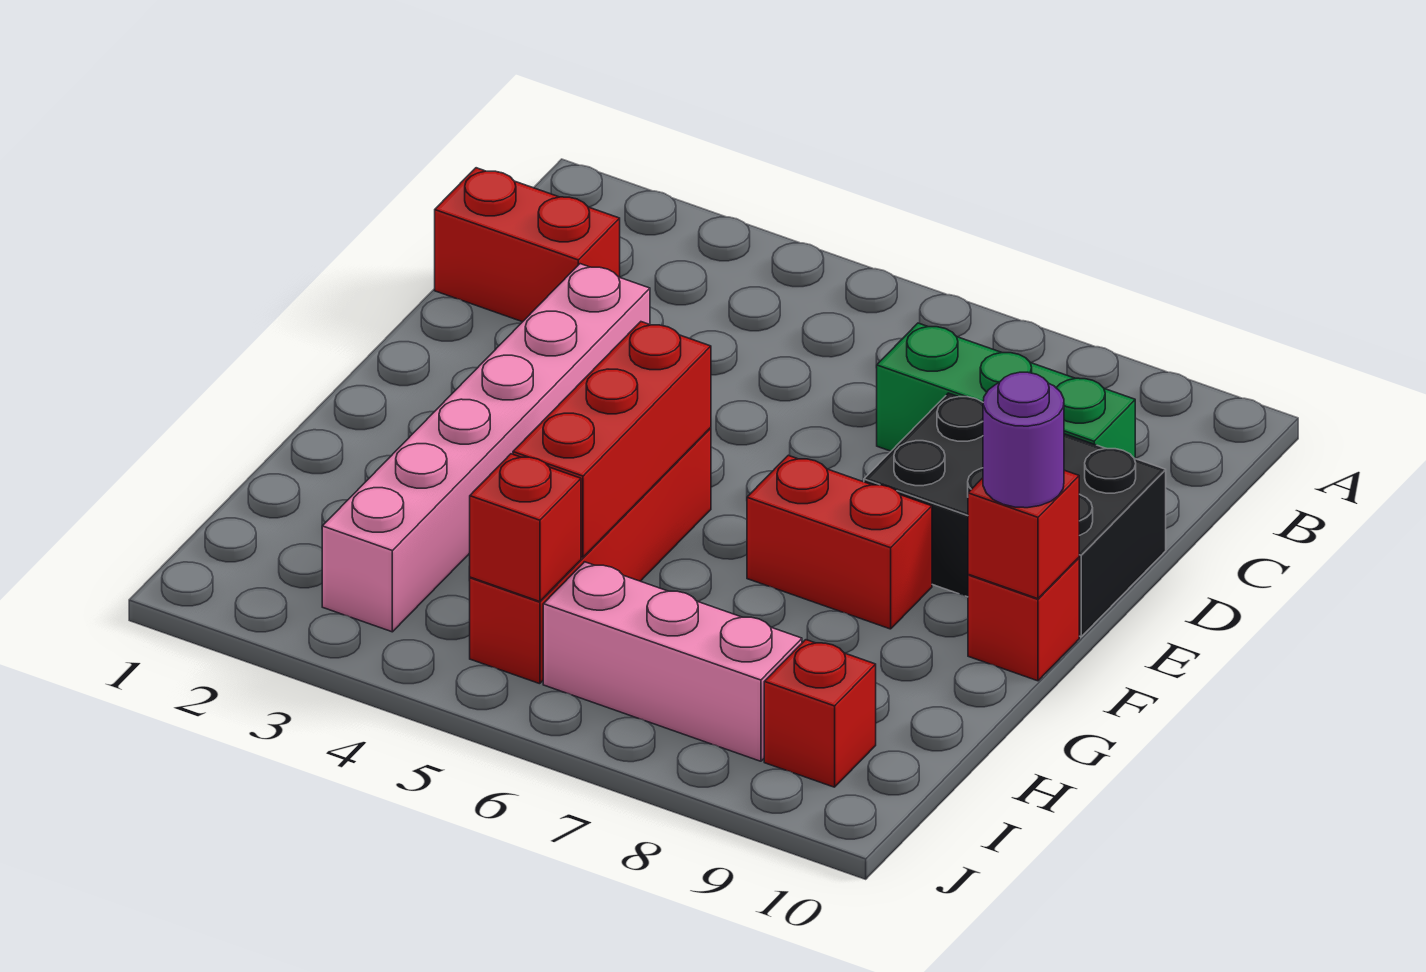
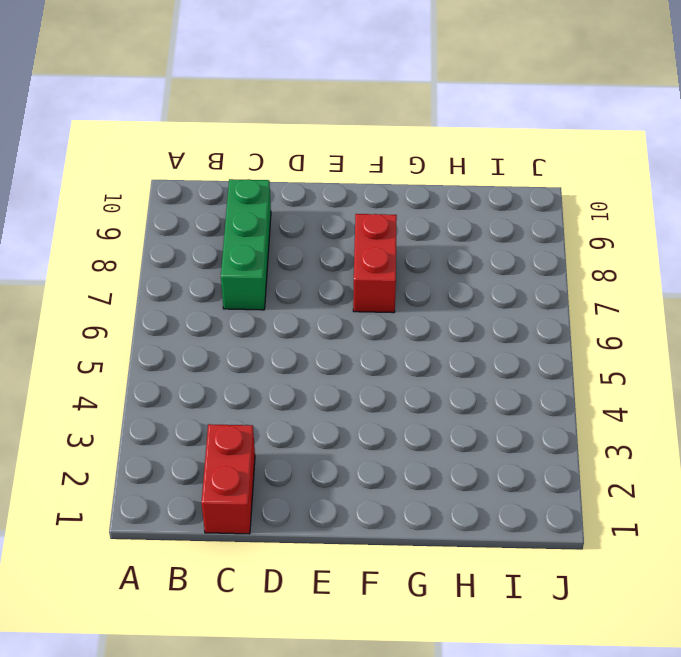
none -> pink 1x6 brick [322,264,650,632]
none -> black 2x3 brick [864,393,1166,637]
none -> red 1x4 brick [470,428,711,684]

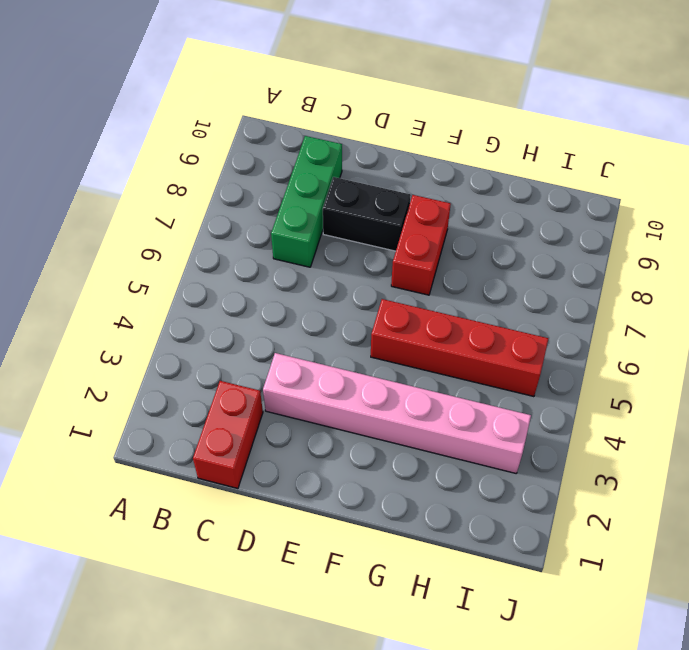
black 1x2 brick [323,177,411,251] -> black 2x3 brick [864,393,1166,637]
none -> red 1x1 brick [968,558,1079,681]
none -> pink 1x3 brick [543,562,802,761]
none -> red 1x1 brick [764,640,876,787]

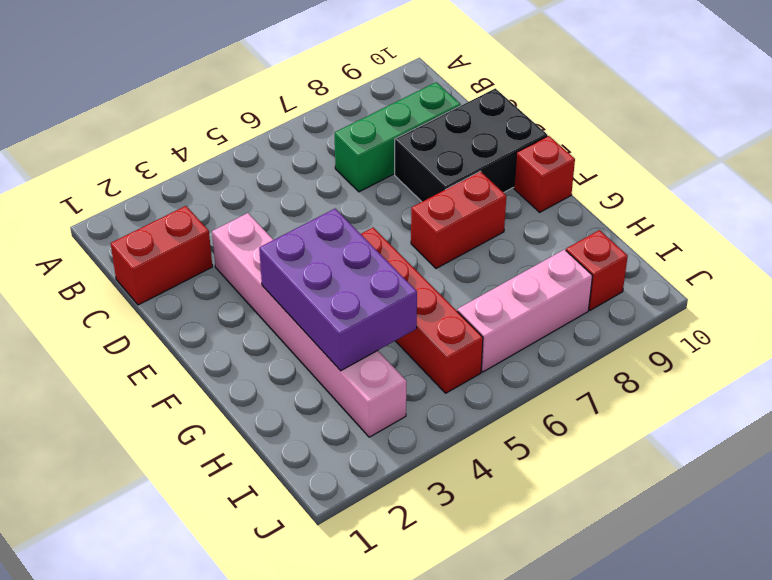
purple 2x3 brick [259,209,417,371] -> none
none -> red 1x3 brick [513,322,711,557]
none -> red 1x1 brick [968,470,1079,599]
none -> red 1x1 brick [469,454,581,602]

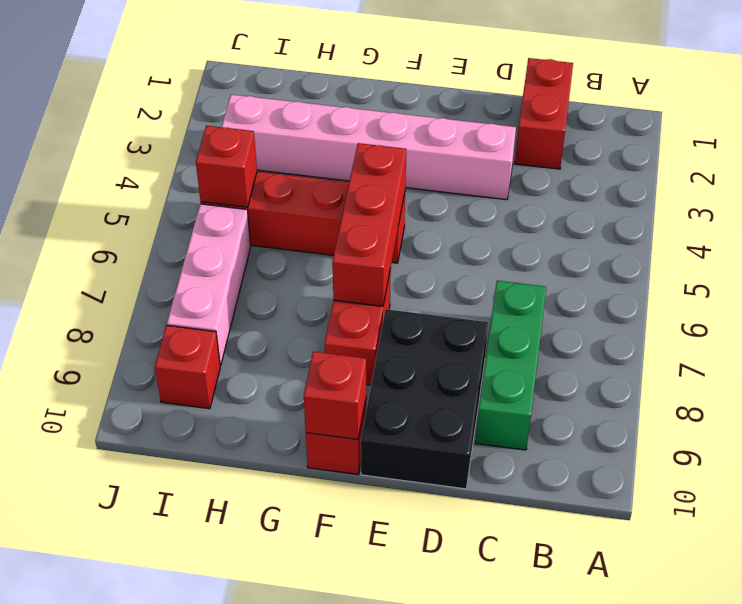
red 1x3 brick [332,143,406,306] -> red 1x3 brick turned to [513,322,711,557]
none -> purple 1x1 round brick [983,372,1064,508]

